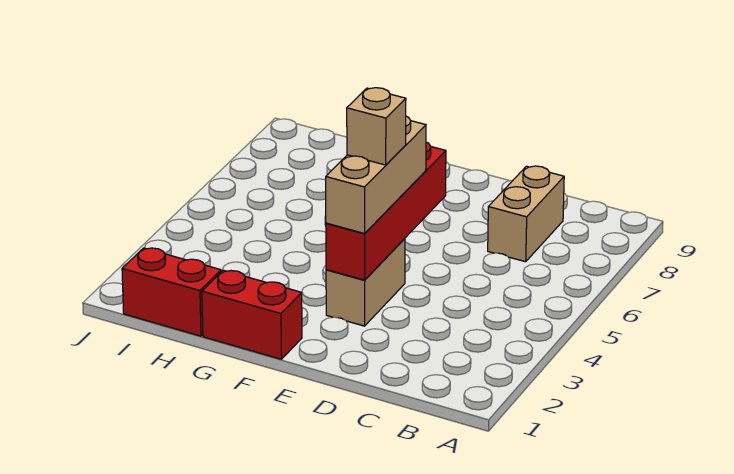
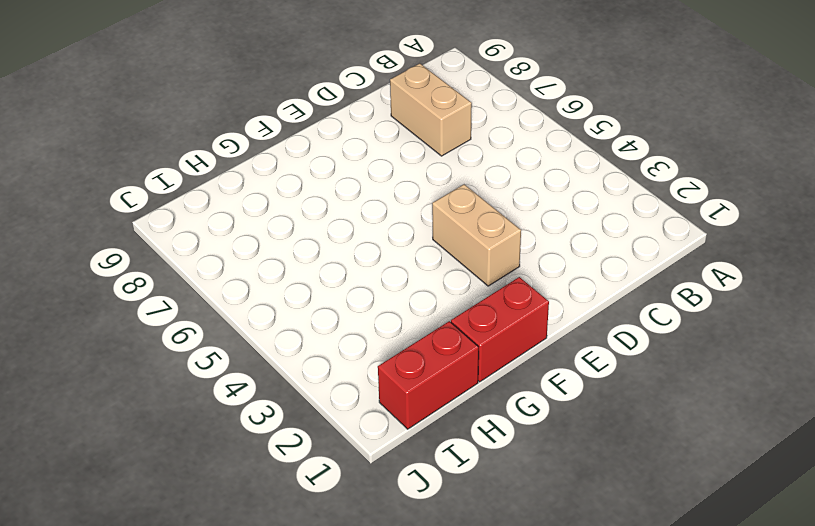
none -> red 1x4 brick [326,142,446,280]
none -> tan 1x3 brick [326,116,426,234]

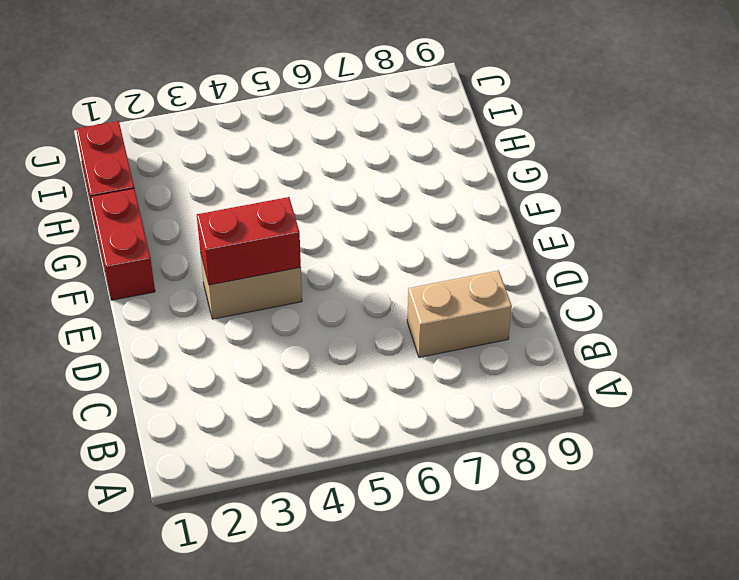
red 1x2 brick [197,197,301,285] -> red 1x4 brick [326,142,446,280]
none -> tan 1x3 brick [326,116,426,234]
none -> tan 1x1 brick [347,88,406,165]

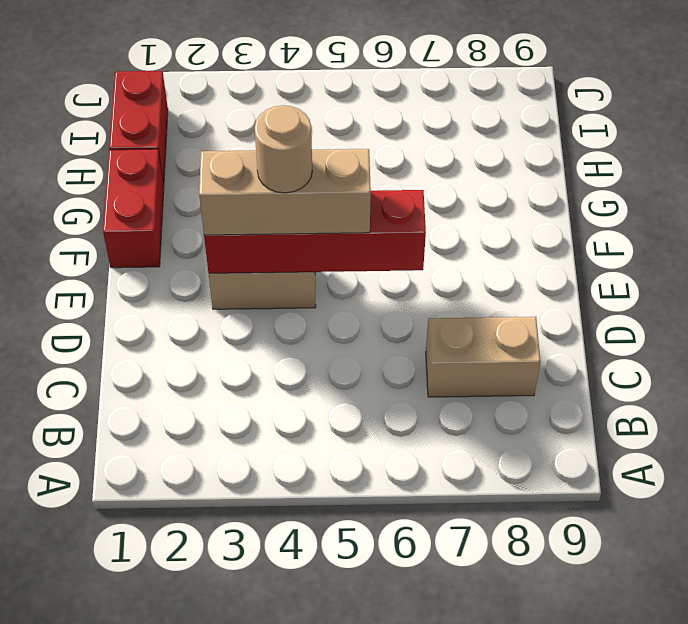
tan 1x1 round brick [255,105,312,193] -> tan 1x1 brick [347,88,406,165]

